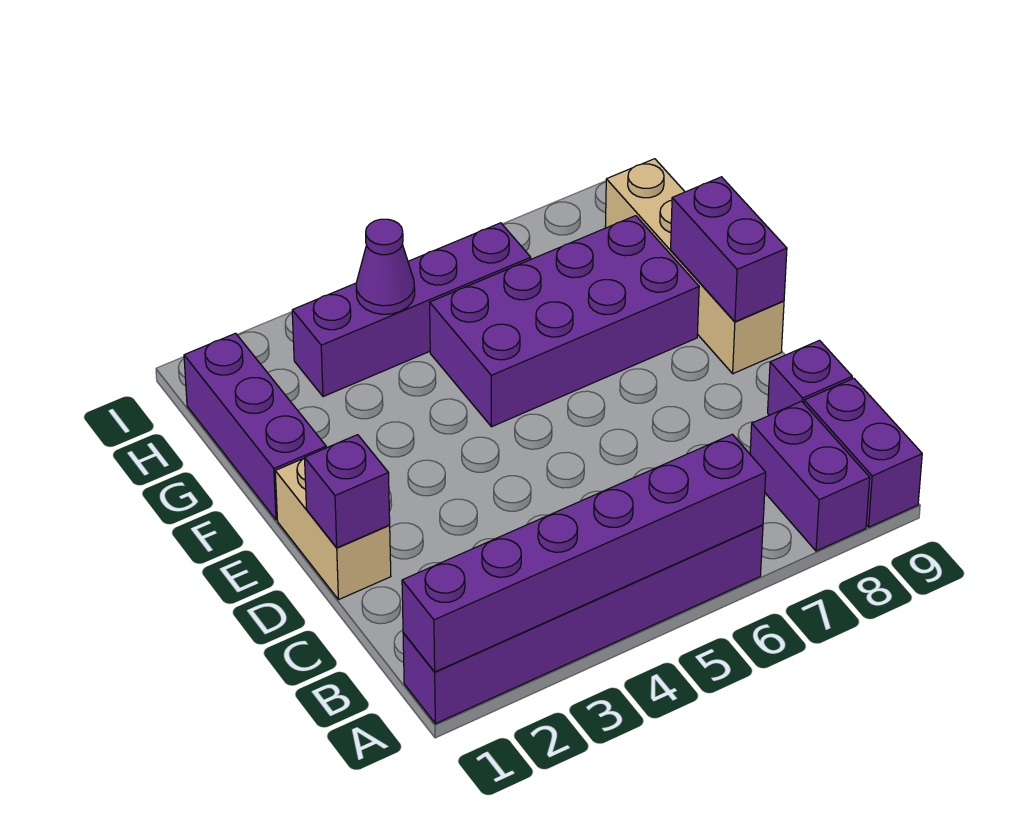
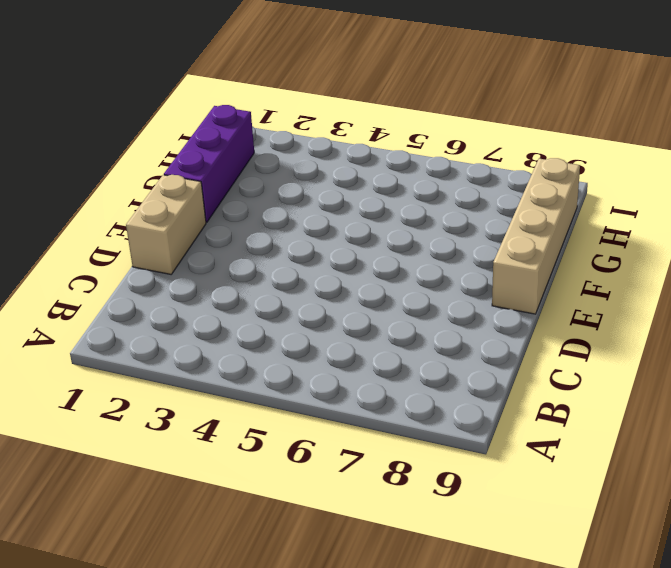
none -> purple 1x6 brick [403,525,763,724]
none -> purple 1x2 brick [750,401,870,551]
none -> purple 1x2 brick [804,378,922,527]

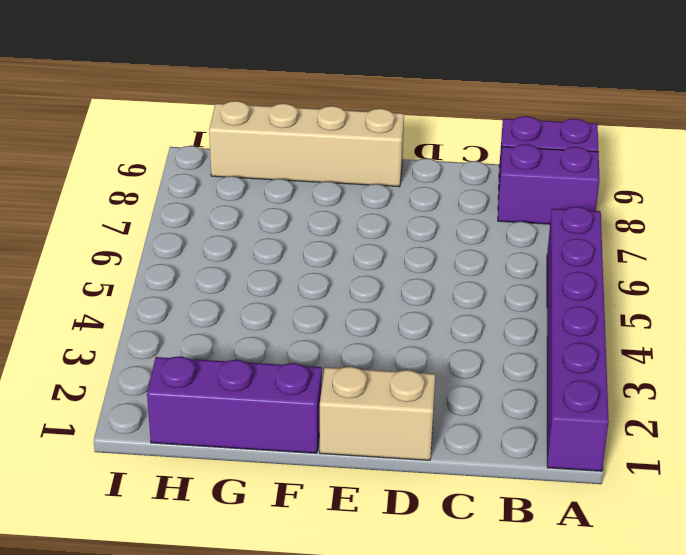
none -> purple 1x1 brick [768,340,852,415]
none -> purple 2x4 brick [430,216,699,427]
none -> purple 1x4 brick [292,223,531,397]

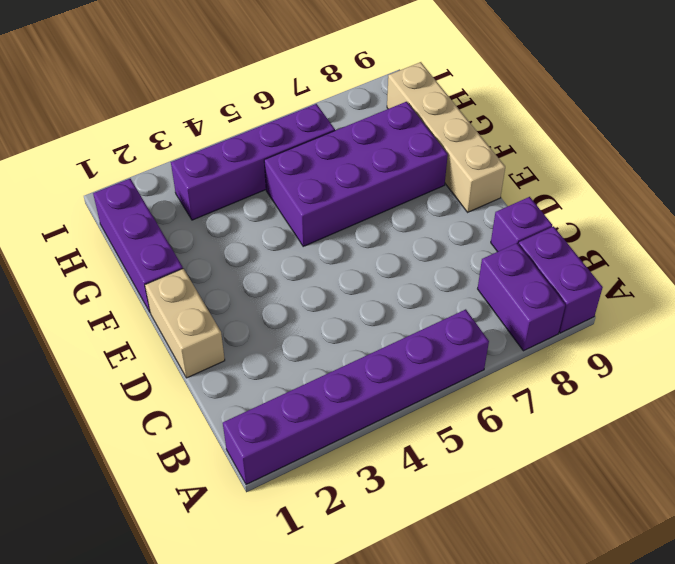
none -> purple 1x6 brick [402,434,766,672]
none -> purple 1x1 brick [305,435,390,548]
none -> purple 1x2 brick [671,177,787,322]

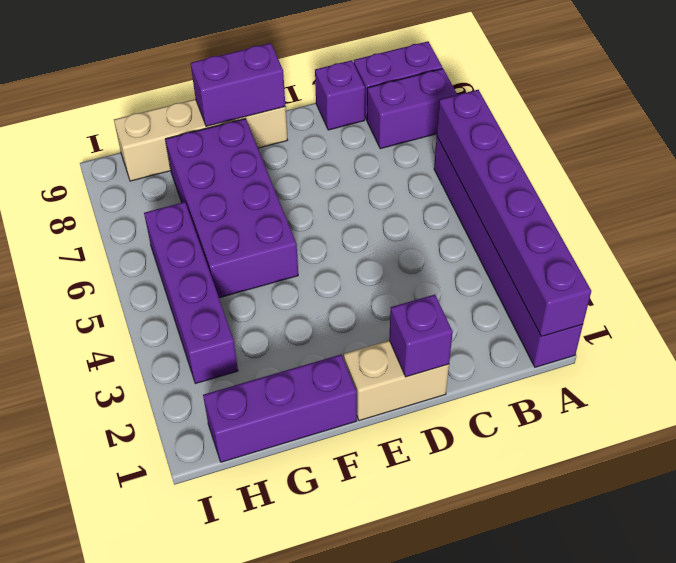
none -> purple 1x1 cone [356,219,415,314]

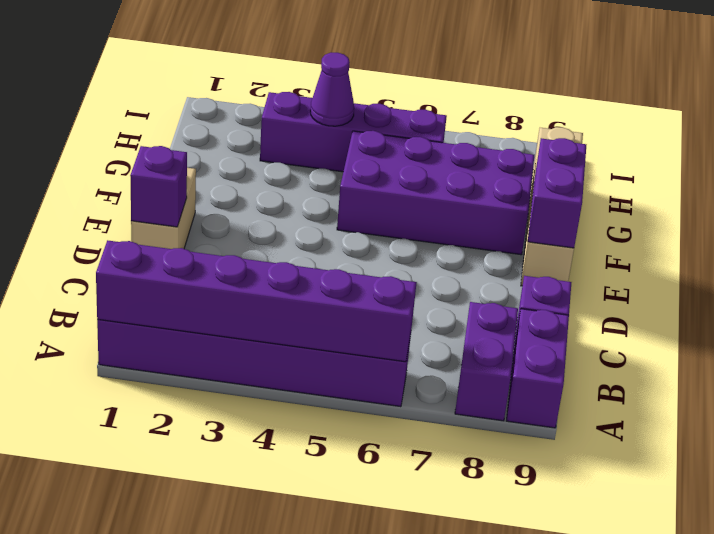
none -> purple 1x3 brick [184,333,326,520]

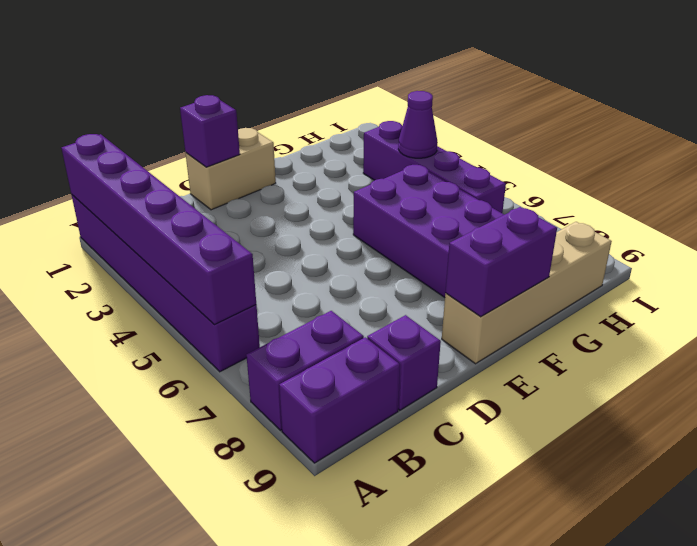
none -> purple 1x3 brick [184,333,326,520]

